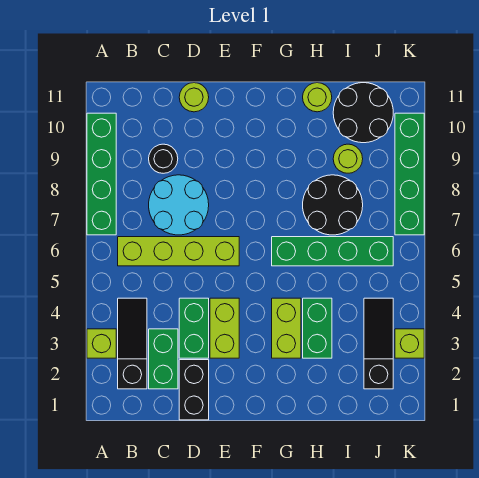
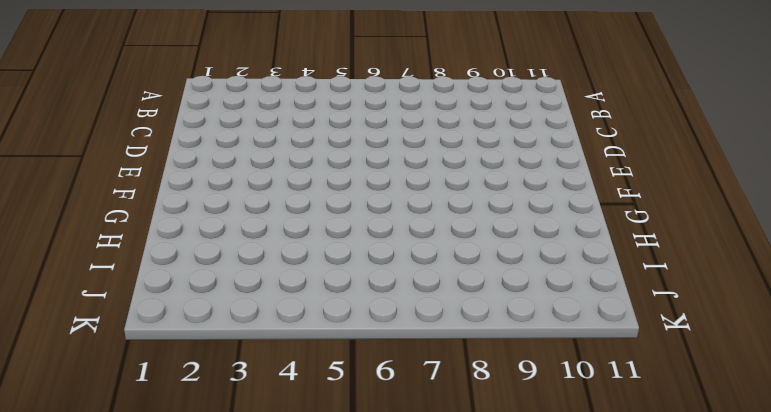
none -> lime 1x1 brick [87,329,116,358]
none -> green 1x4 brick [87,113,116,235]
none -> black 1x3 slope [118,298,147,389]

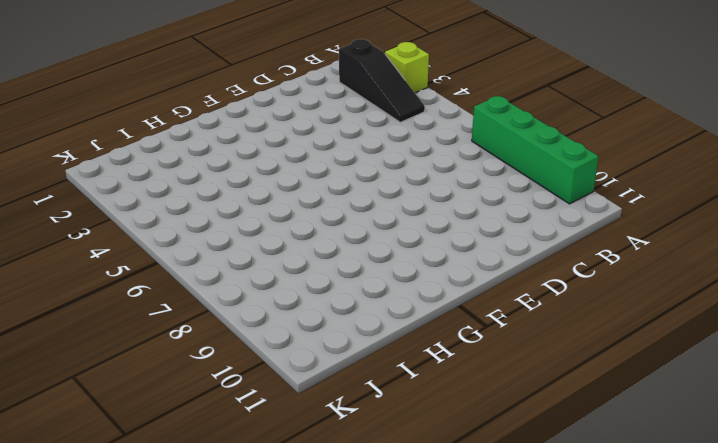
none -> lime 1x4 brick [118,237,239,266]
none -> green 1x2 brick [149,329,178,389]
none -> cyan 2x2 round brick [149,175,209,235]

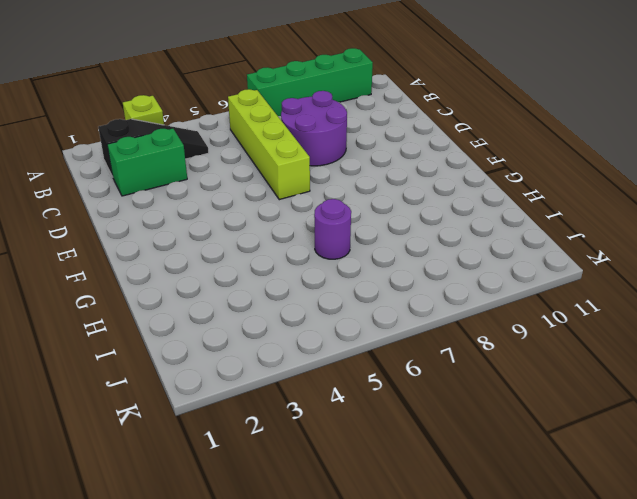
purple 2x2 round brick [281,91,347,166] -> cyan 2x2 round brick [149,175,209,235]
purple 1x1 round brick [314,199,351,259] -> green 1x4 brick [272,237,393,266]
none -> black 1x1 round brick [149,144,178,173]
none -> black 1x2 brick [179,360,209,420]
none -> green 1x2 brick [179,298,209,358]

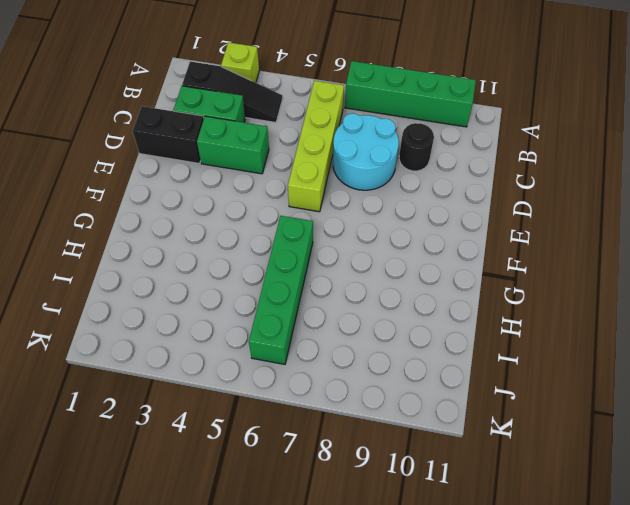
none -> lime 1x1 round brick [179,83,209,112]
none -> lime 1x2 brick [210,298,239,358]
none -> lime 1x2 brick [272,298,301,358]

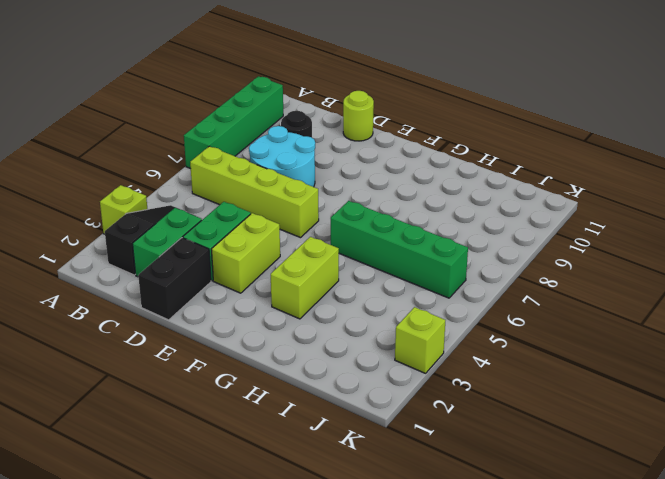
none -> green 1x2 brick [303,298,332,358]
none -> black 2x2 round brick [303,175,363,235]
none -> lime 1x1 round brick [303,83,332,112]

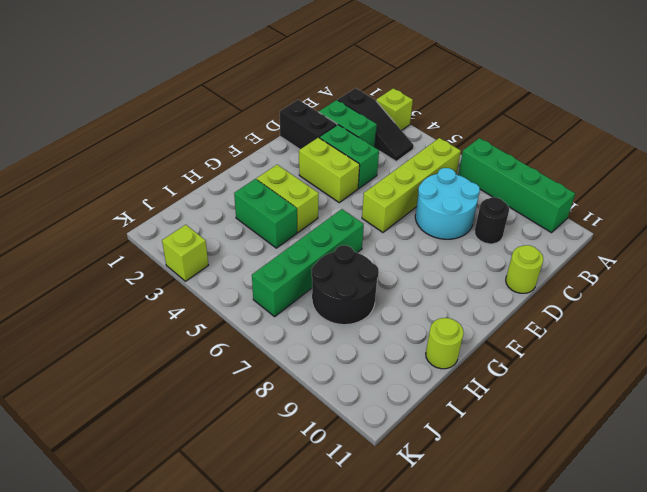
none -> lime 1x1 round brick [333,144,363,173]
none -> black 2x2 round brick [333,83,393,143]
none -> black 1x3 slope [364,298,393,389]

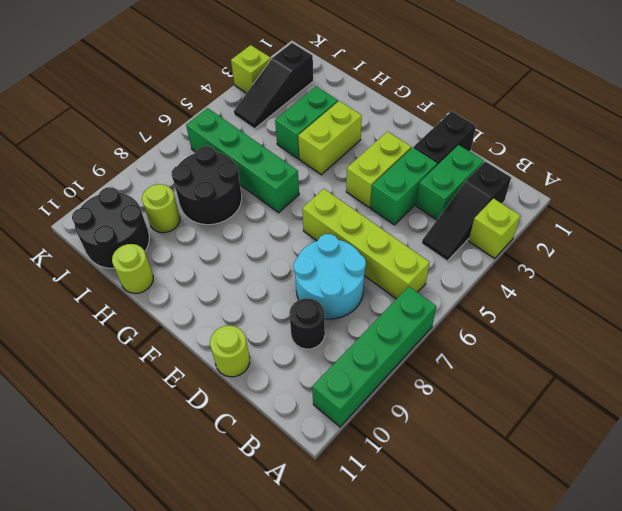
none -> green 1x4 brick [395,113,424,235]

